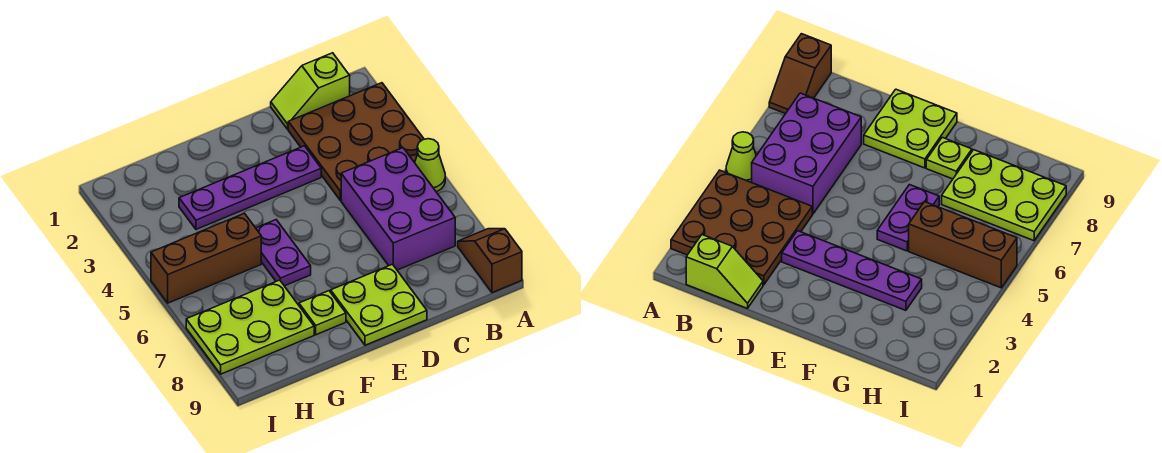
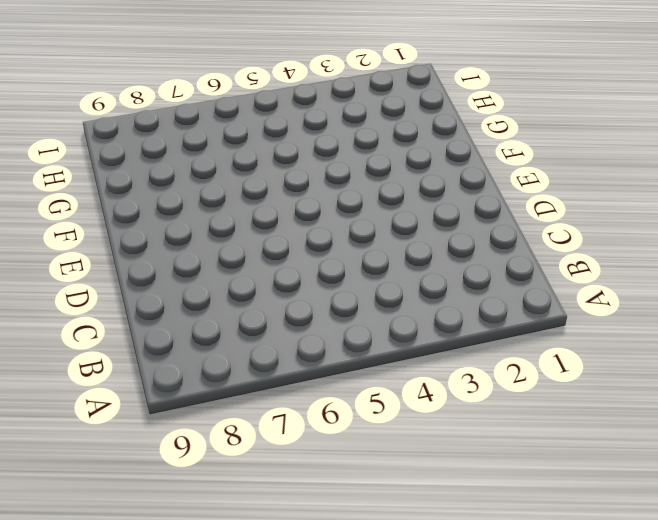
none -> brown 3x3 plate [288,83,424,201]
none -> lime 1x1 cone [415,139,445,192]

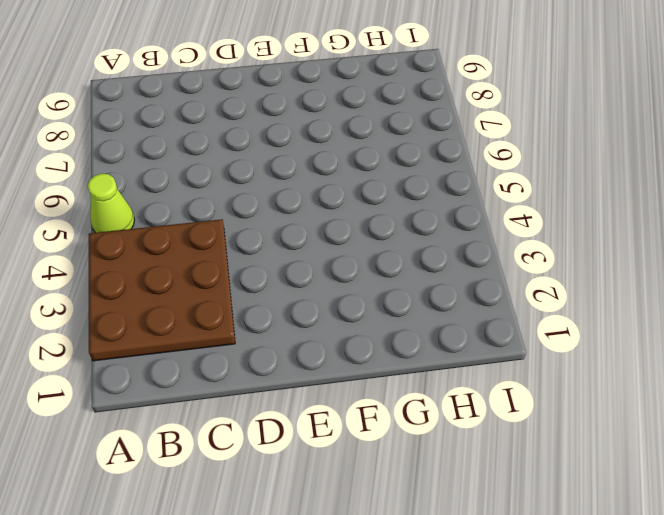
none -> brown 1x2 slope [458,229,522,293]
none -> lime 1x2 slope [271,53,350,129]

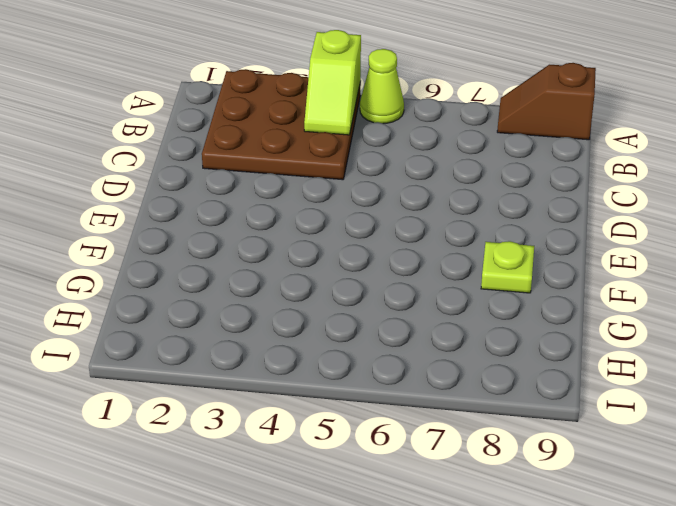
lime 1x2 slope [304,30,361,135] -> lime 1x2 slope moved to [271,53,350,129]
none -> purple 2x3 brick [341,148,455,270]
none -> purple 1x4 plate [179,146,321,229]

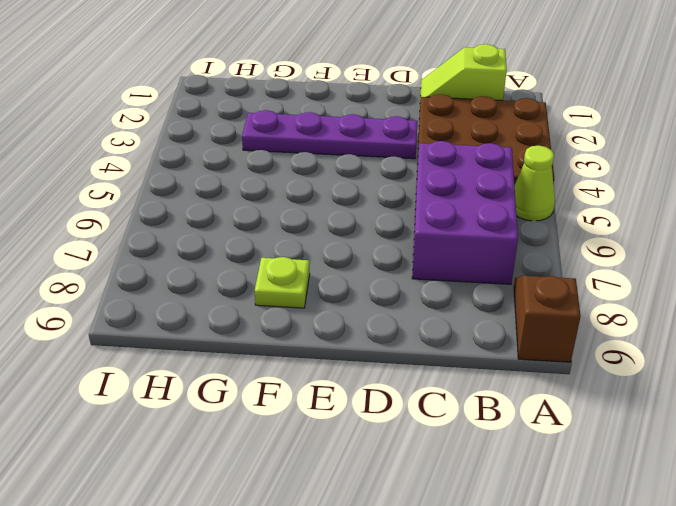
none -> lime 2x2 plate [331,264,427,345]
none -> purple 1x2 plate [256,220,311,286]

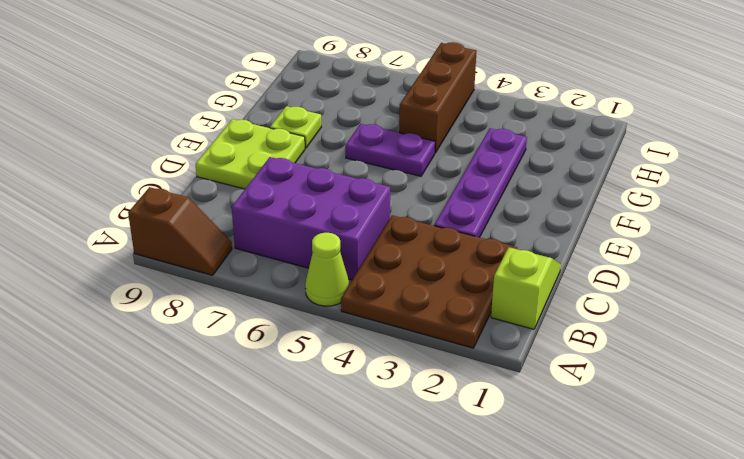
none -> lime 2x3 plate [186,280,314,374]

